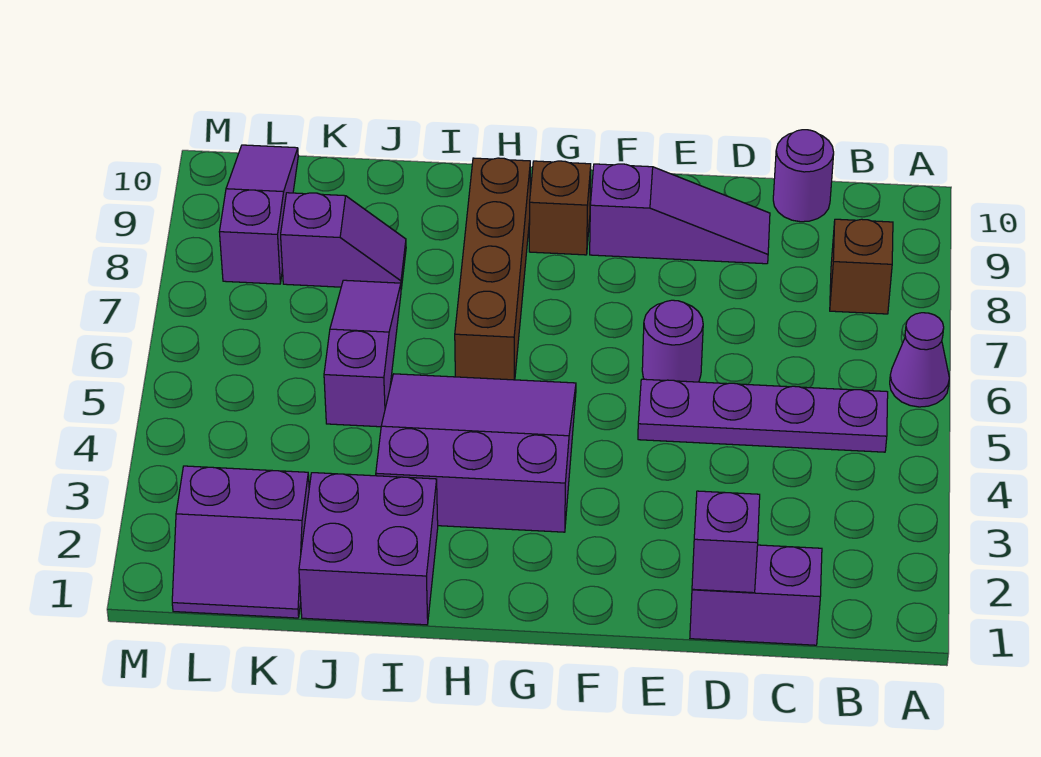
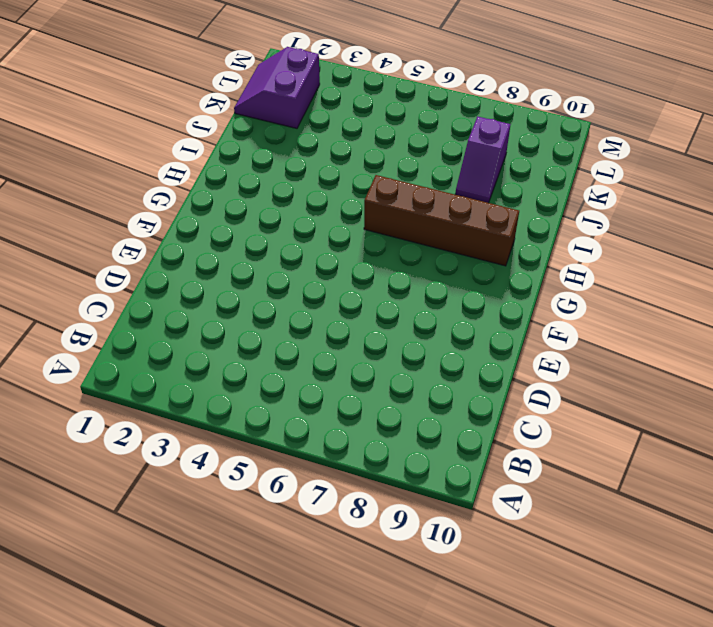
none -> purple 1x1 cone [890,313,949,407]
none -> purple 1x4 plate [638,379,888,452]
none -> brown 1x1 brick [830,219,893,314]

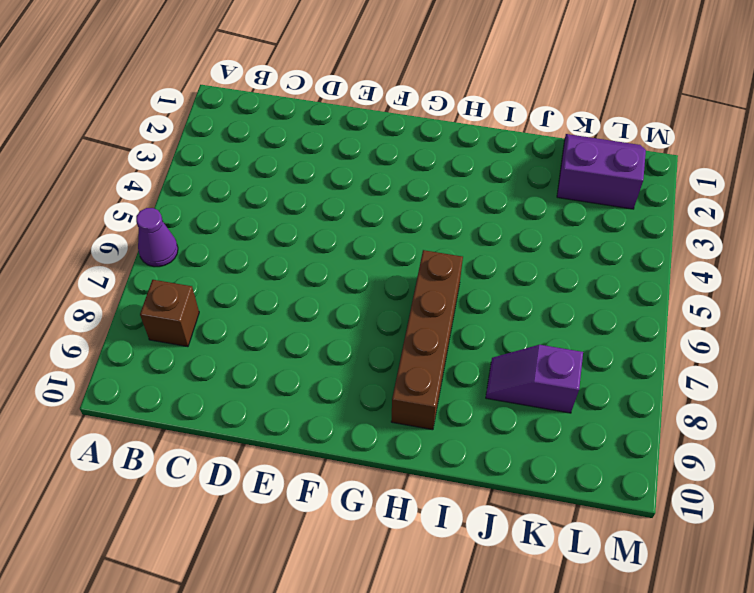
none -> purple 1x4 plate [638,379,888,452]
none -> purple 1x2 brick [690,545,822,645]
none -> purple 1x1 round brick [773,130,834,222]

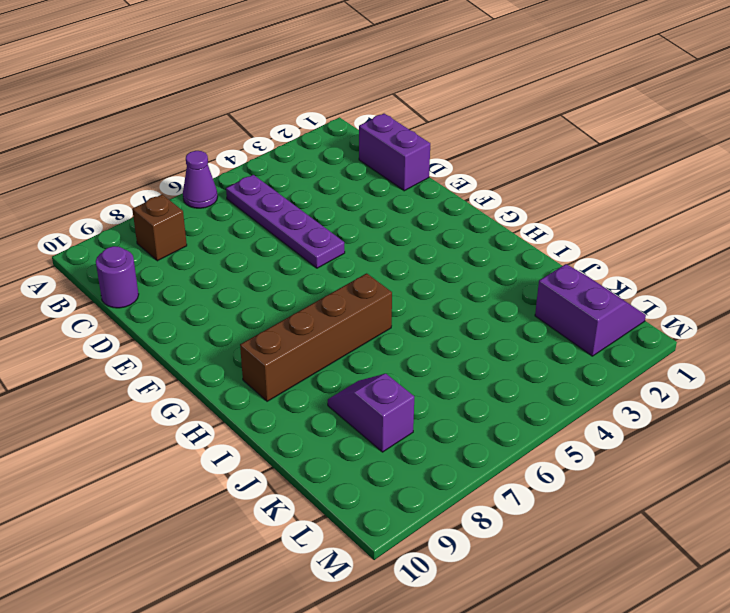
none -> purple 1x3 slope [590,164,770,264]
none -> purple 1x1 round brick [642,300,703,382]
none -> purple 3x3 slope [376,374,576,532]

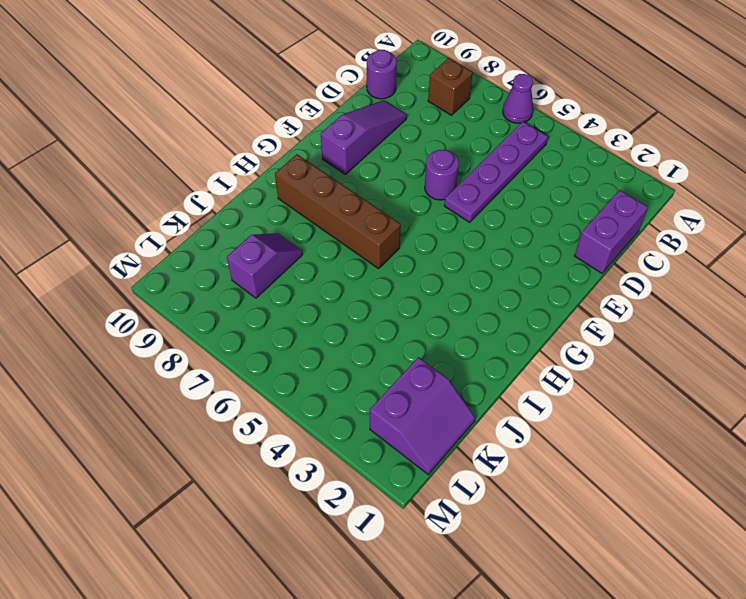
none -> purple 3x3 slope [376,374,576,532]
none -> brown 1x1 brick [529,161,591,255]
none -> purple 2x2 brick [299,473,438,625]

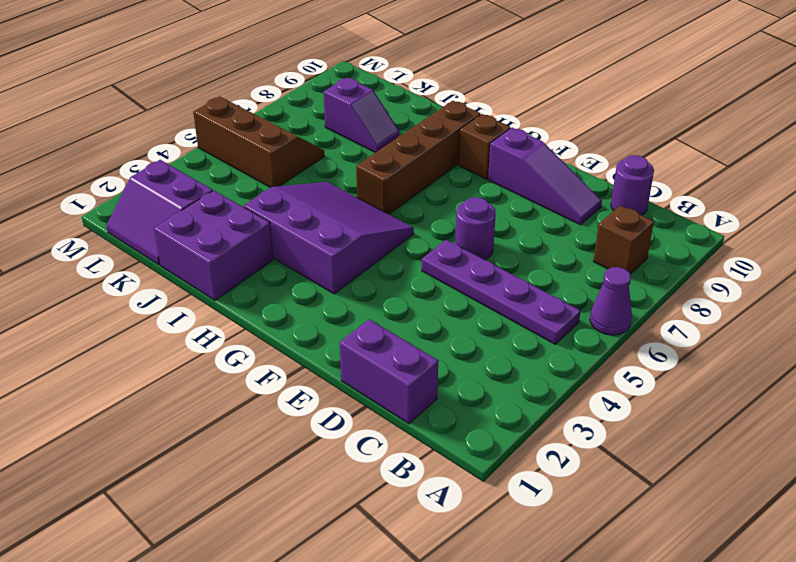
brown 2x3 slope [193,96,325,188] -> none
none -> purple 1x3 slope [324,280,401,427]
none -> purple 1x3 slope [220,145,298,284]
none -> purple 1x1 brick [692,491,760,593]

